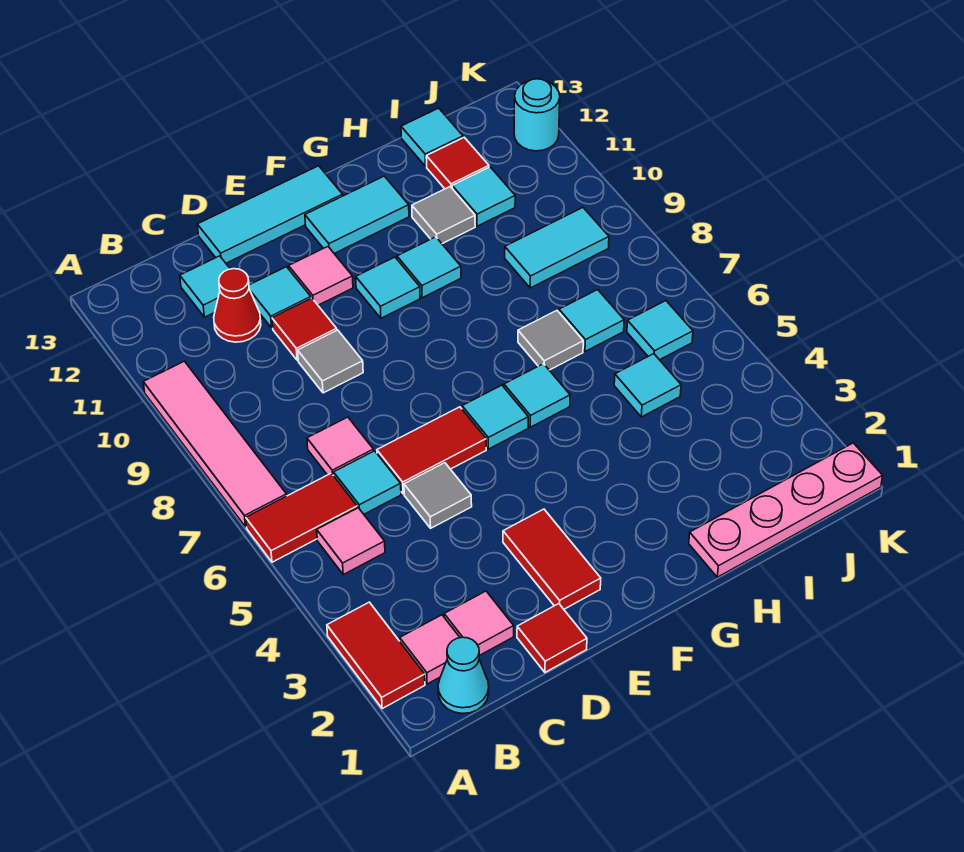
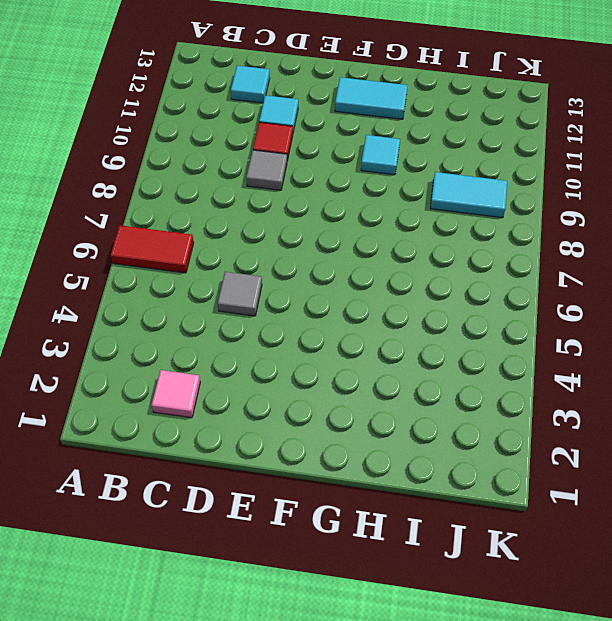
none -> red 1x2 tile [327,602,425,709]
none -> pink 1x4 tile [143,361,287,527]
none -> cyan 1x1 cone [438,637,489,714]
none -> pink 1x1 tile [400,615,460,684]

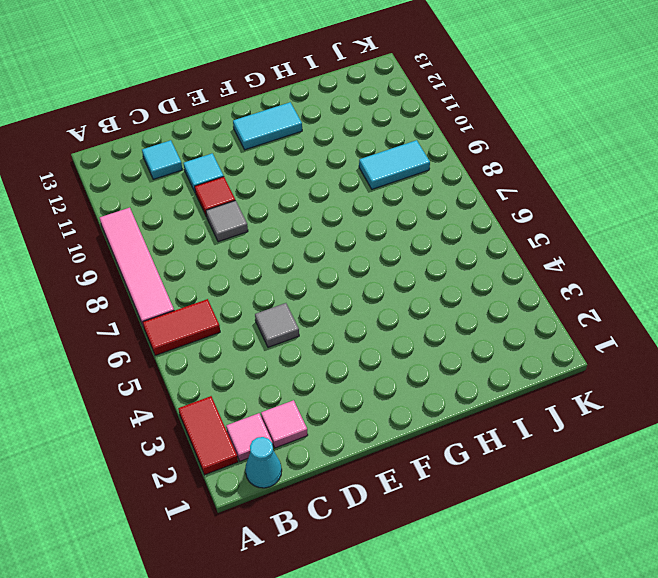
none -> pink 1x1 tile [317,508,385,574]
none -> cyan 1x1 tile [334,451,401,514]
none -> pink 1x1 tile [307,417,374,476]
none -> red 1x1 cone [214,269,261,342]

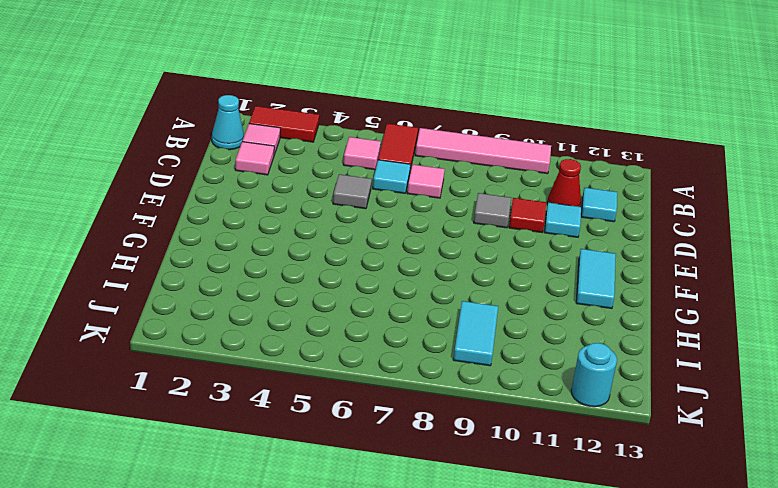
none -> red 1x1 tile [517,604,587,672]
none -> red 1x2 tile [377,407,486,494]
none -> cyan 1x3 tile [197,166,343,263]
none -> red 1x2 tile [503,509,601,609]

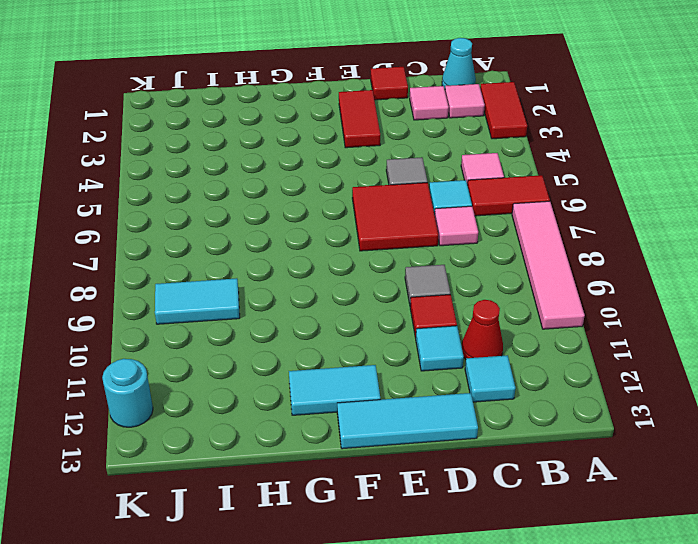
red 2x2 tile [352,183,438,251] -> red 1x2 tile [377,407,486,494]
none -> pink 1x1 tile [289,247,353,305]
none -> cyan 1x1 tile [462,385,528,449]
none -> cyan 1x1 tile [356,257,420,318]
none -> cyan 1x1 tile [504,364,570,427]

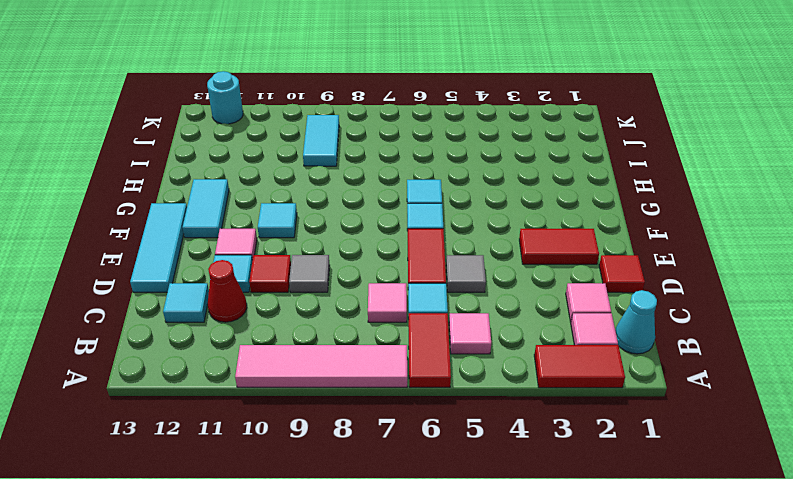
none -> cyan 1x1 tile [397,237,461,298]
none -> pink 1x4 plate [689,443,883,577]
none -> grey 1x1 tile [518,311,583,370]
none -> grey 1x1 tile [412,187,475,244]

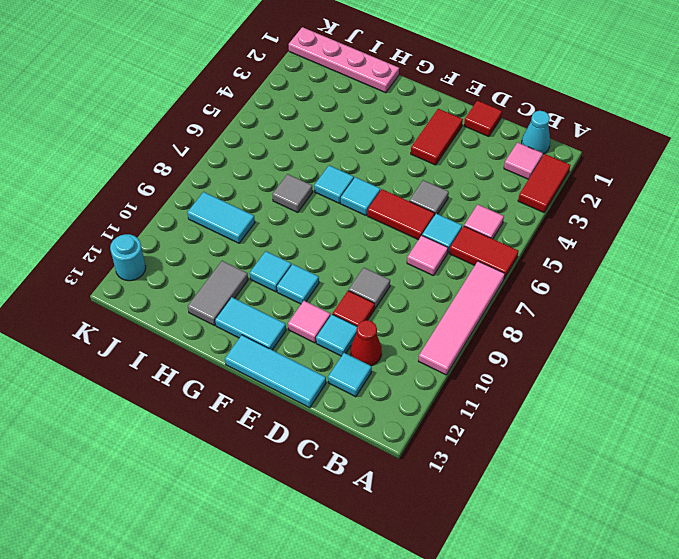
grey 1x2 tile [188,261,248,325] -> grey 1x1 tile [412,187,475,244]
none -> pink 1x1 tile [444,591,514,656]
none -> cyan 1x1 tile [614,354,681,417]
none -> cyan 1x1 tile [559,290,624,351]
none -> cyan 1x1 tile [452,167,515,226]

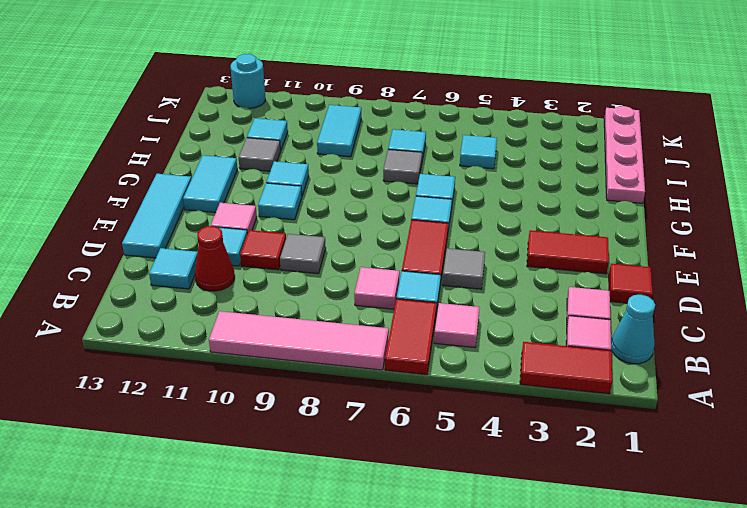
none -> red 1x1 tile [426,137,489,189]
none -> cyan 1x1 tile [401,108,463,166]
none -> cyan 1x1 tile [627,301,693,360]

